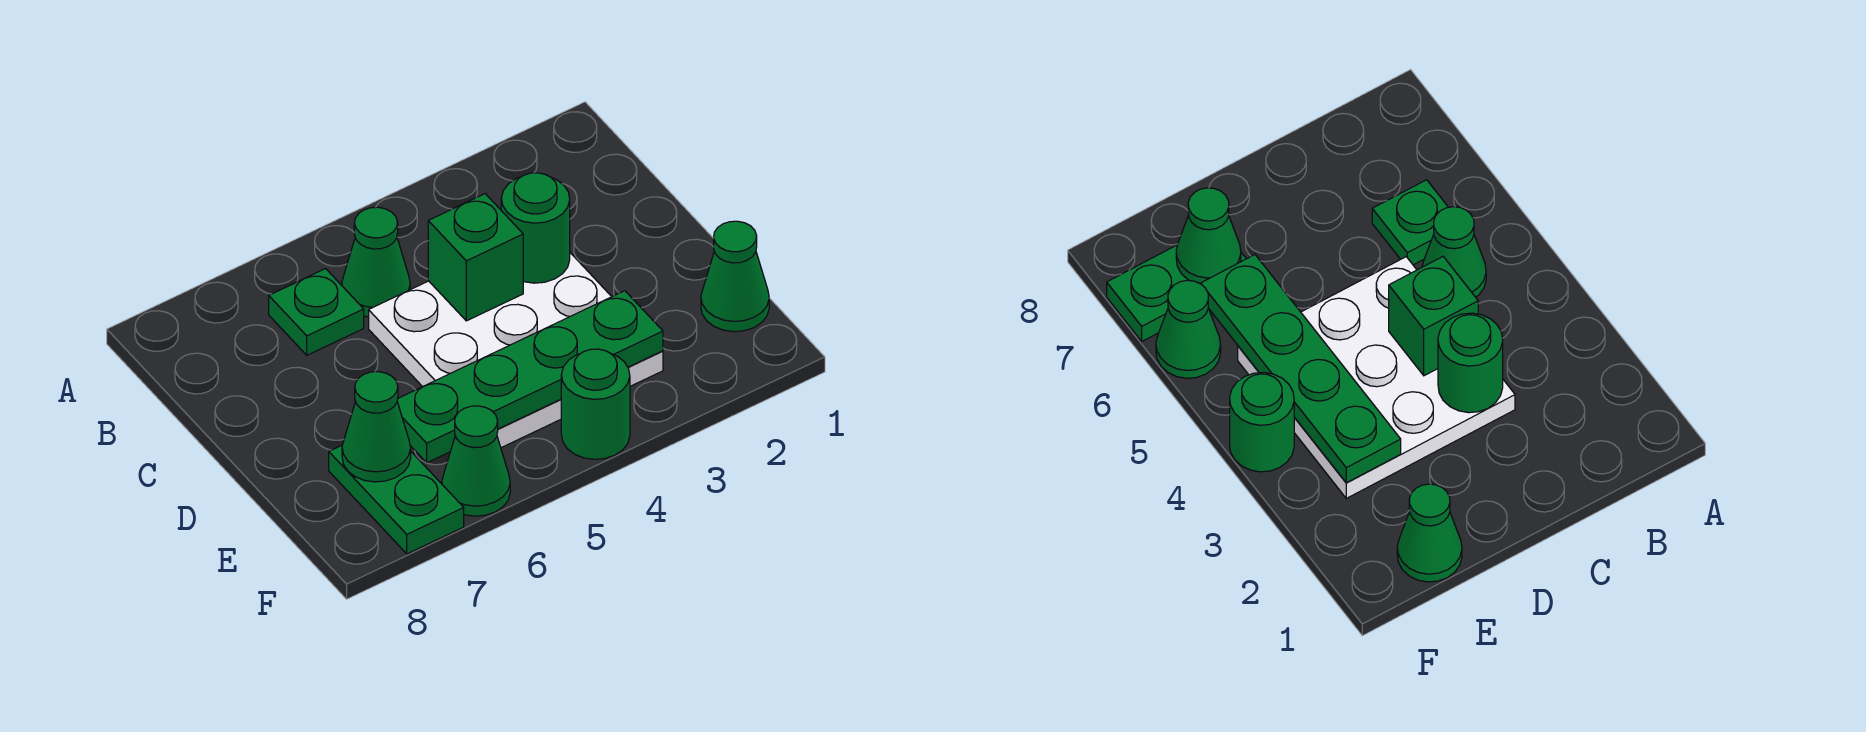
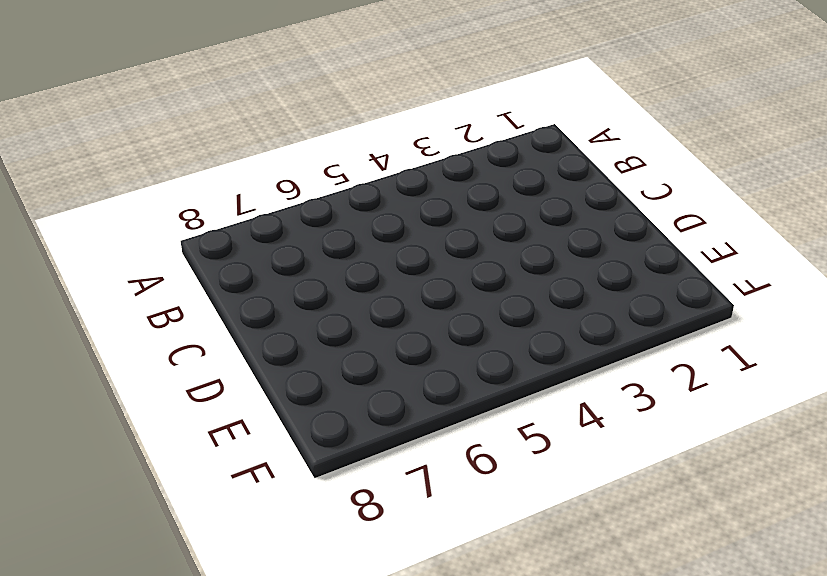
none -> green 1x1 cone [342,207,410,317]
none -> green 1x1 plate [269,269,364,355]

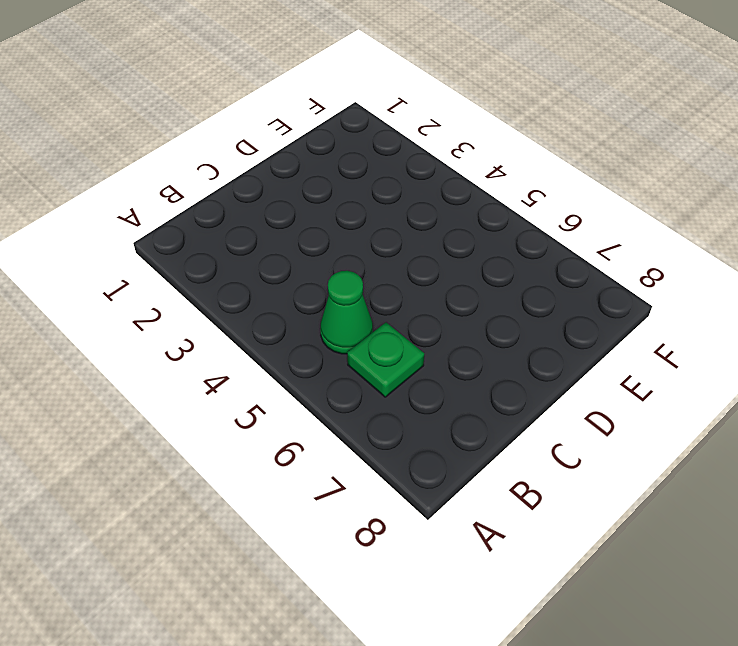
none -> white 3x3 plate [369,253,663,448]
none -> green 1x1 cone [701,221,769,332]

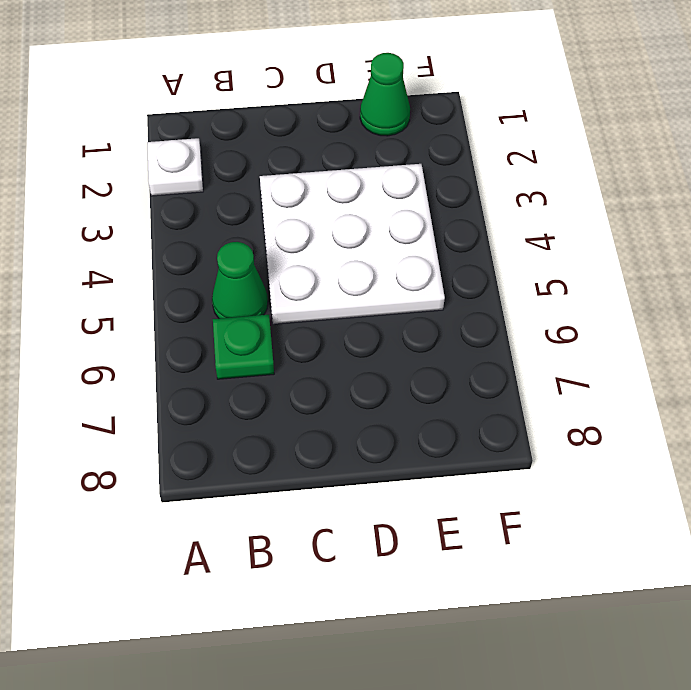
white 1x1 plate [147,138,203,196] -> none
none -> green 1x2 plate [329,445,464,554]
none -> green 1x1 round brick [561,349,630,459]

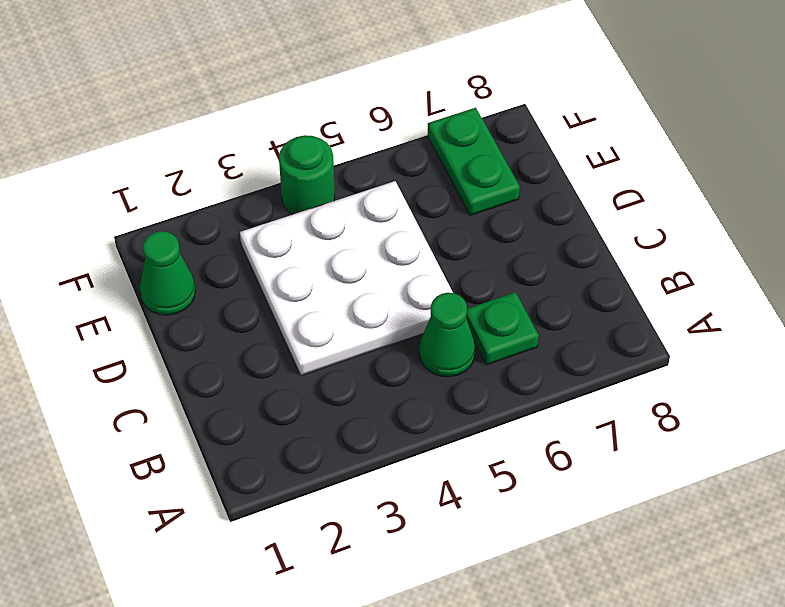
none -> green 1x1 cone [442,406,510,516]
none -> green 1x1 round brick [501,173,570,283]

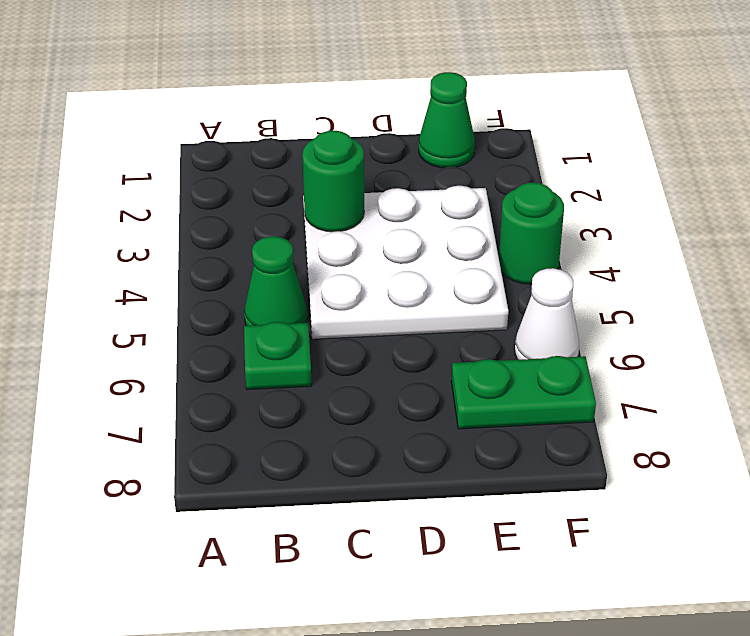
white 1x1 cone [515,268,579,360] -> green 1x1 cone [442,406,510,516]
none -> green 1x1 brick [428,194,523,321]
none -> green 1x4 plate [397,291,663,463]

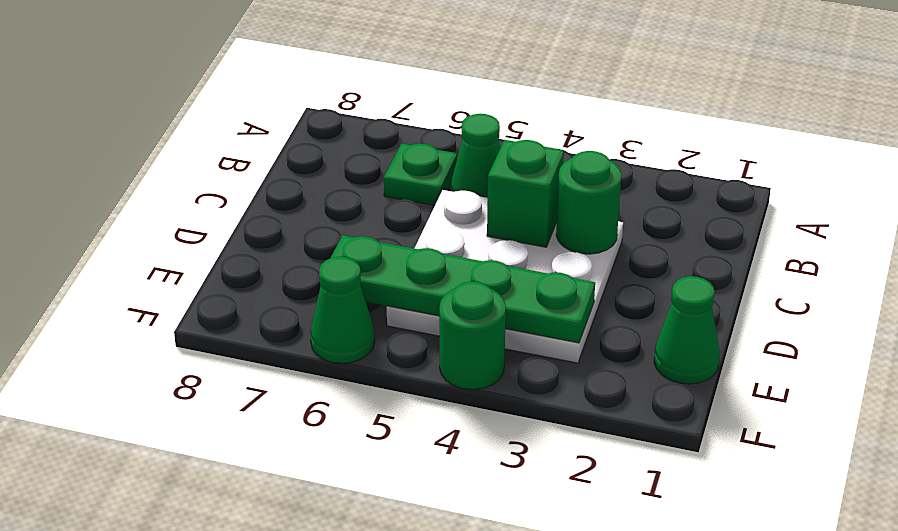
none -> green 1x2 plate [329,445,464,554]
none -> green 1x1 cone [342,372,411,482]

